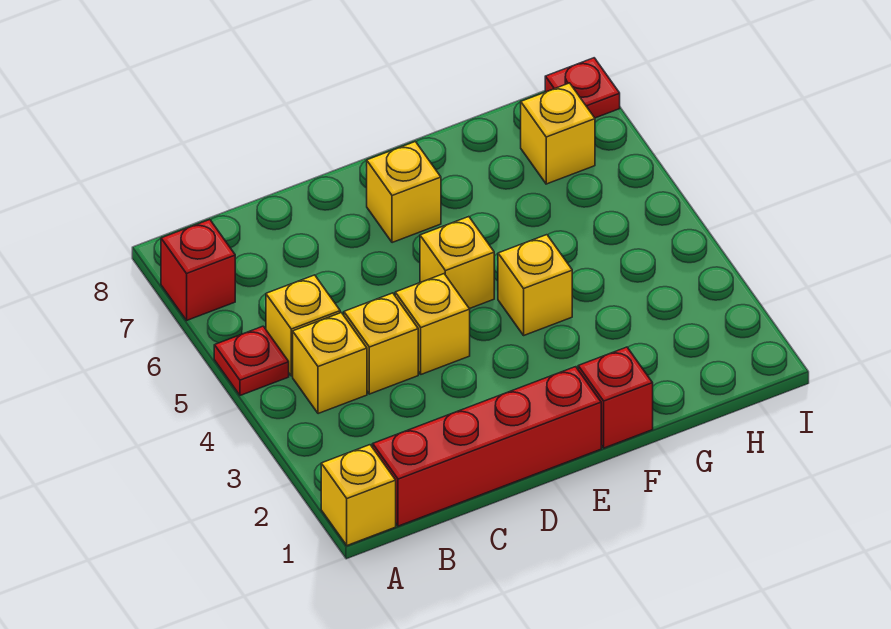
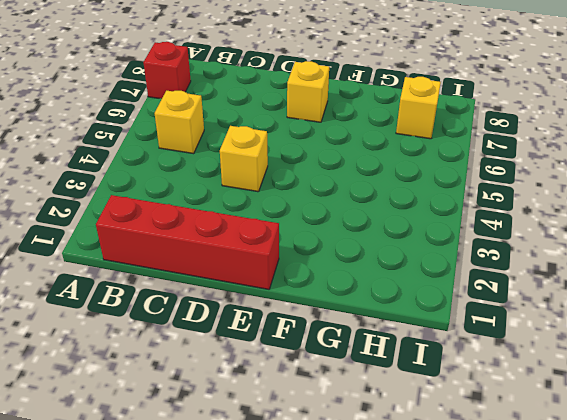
none -> yellow 1x1 brick [321,445,396,545]
none -> red 1x1 plate [214,326,289,395]
none -> yellow 1x1 brick [293,313,367,414]

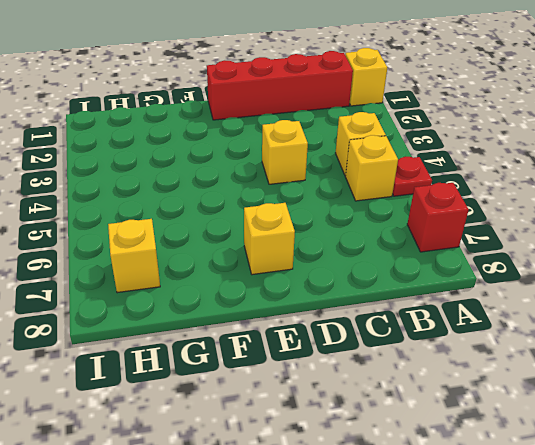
none -> yellow 1x1 brick [344,293,418,394]
none -> yellow 1x1 brick [420,217,494,309]
none -> red 1x1 brick [578,347,653,448]

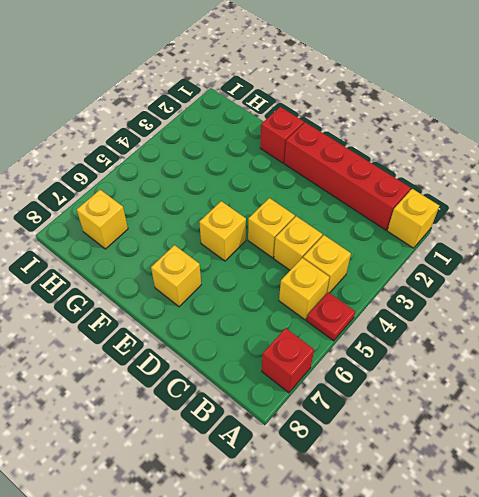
none -> yellow 1x1 brick [498,235,572,335]
none -> red 1x1 plate [545,58,620,118]

